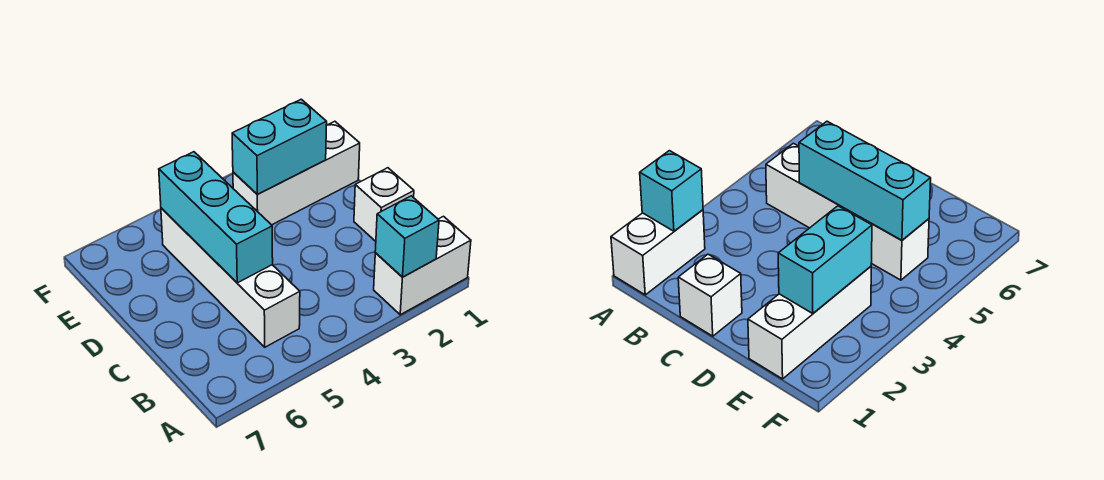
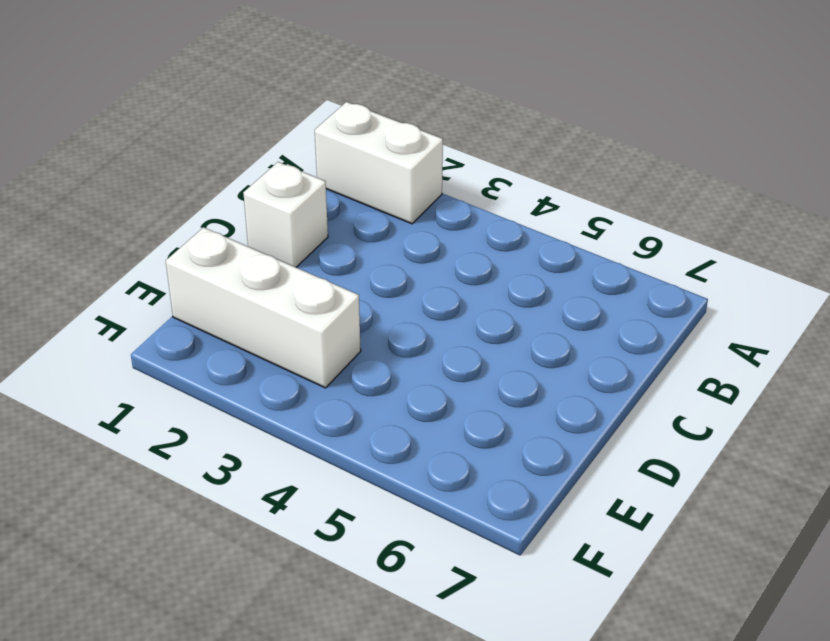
none -> white 1x4 brick [161,208,300,347]
none -> cyan 1x1 brick [375,196,439,277]

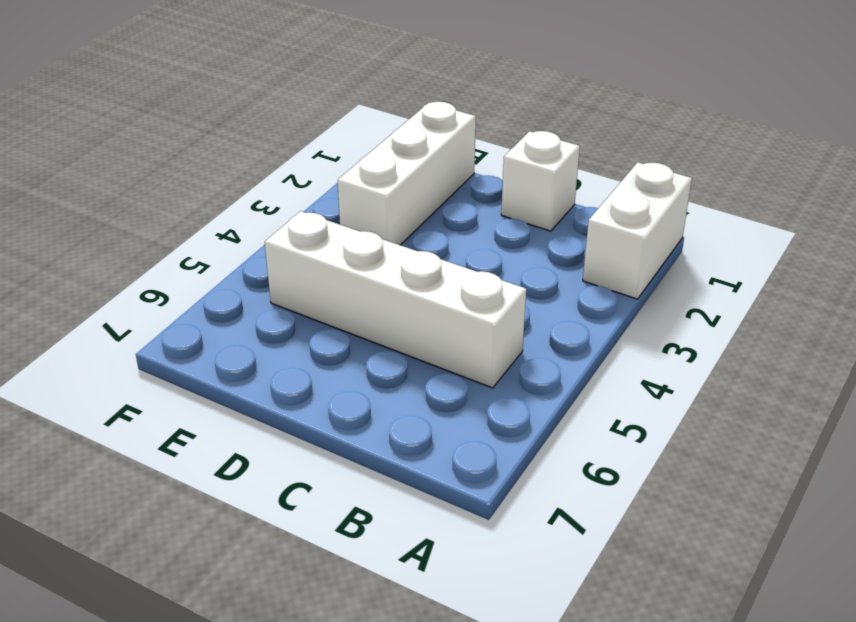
none -> cyan 1x1 brick [375,196,439,277]
none -> cyan 1x3 brick [159,152,273,283]

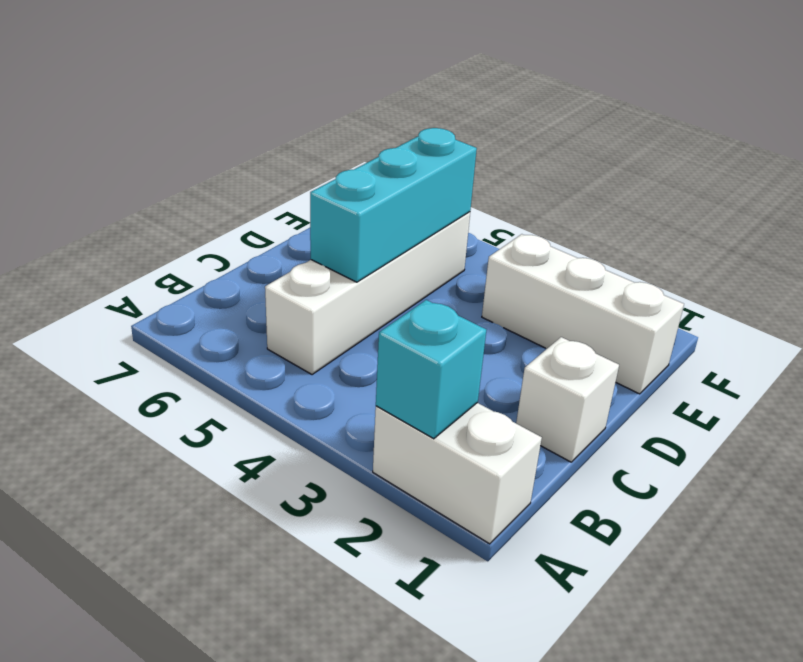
none -> cyan 1x2 brick [232,99,327,194]

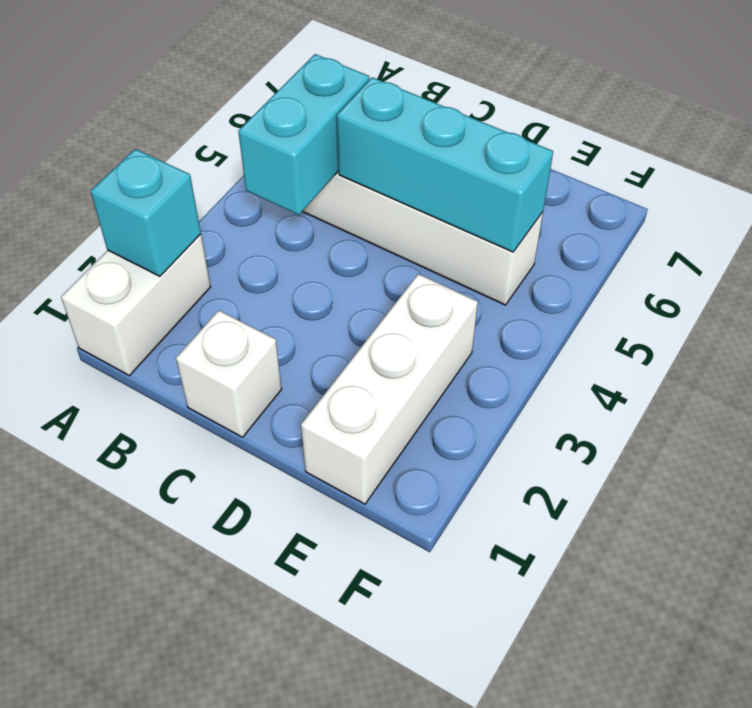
cyan 1x2 brick [238,54,369,215] -> cyan 1x2 brick moved to [232,99,327,194]

